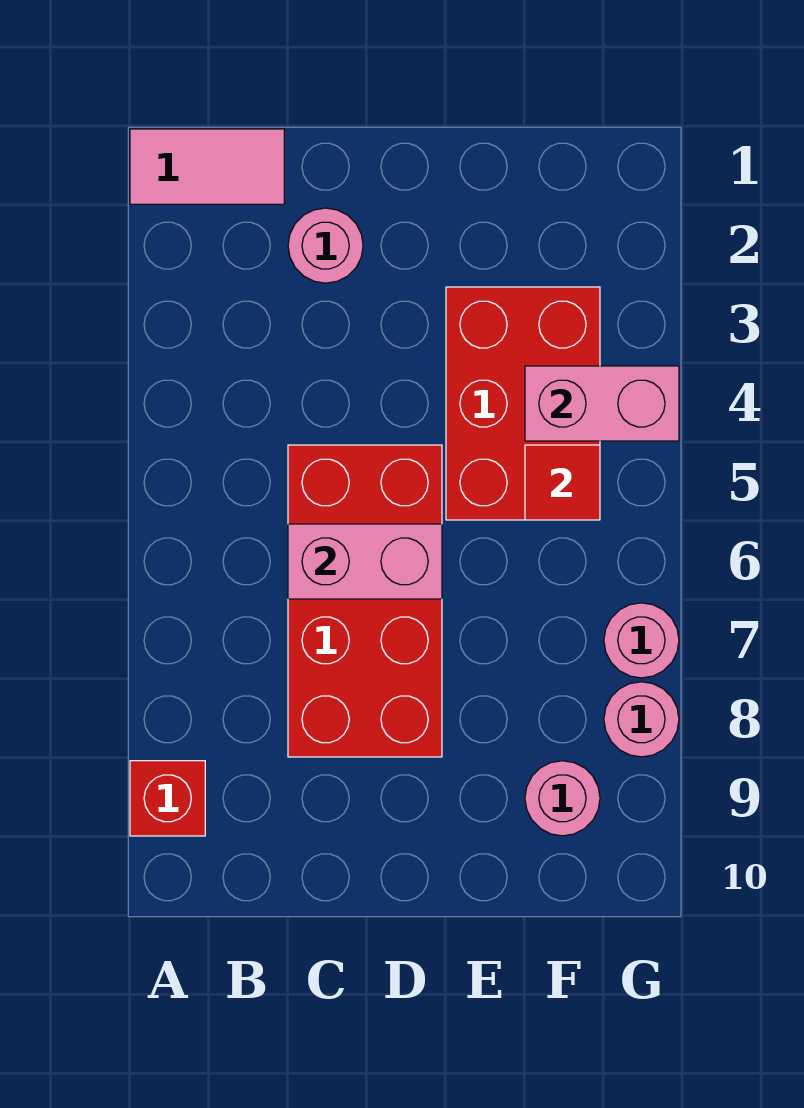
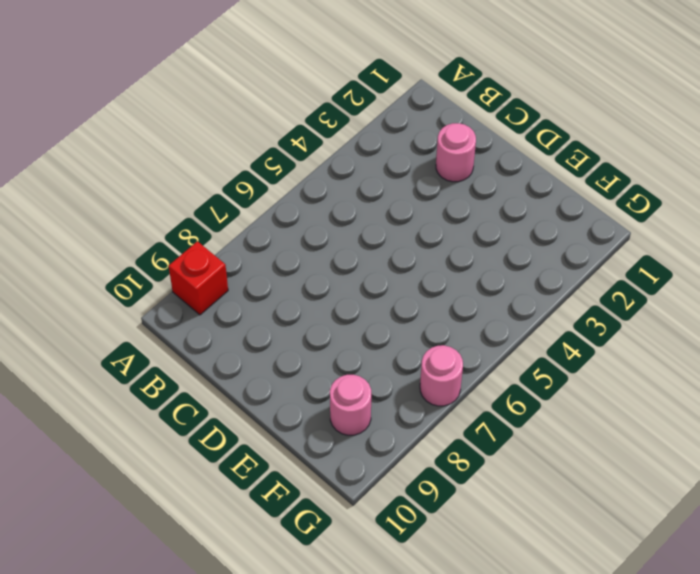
none -> pink 1x2 tile [130,129,284,204]
none -> red 2x4 brick [288,445,442,757]

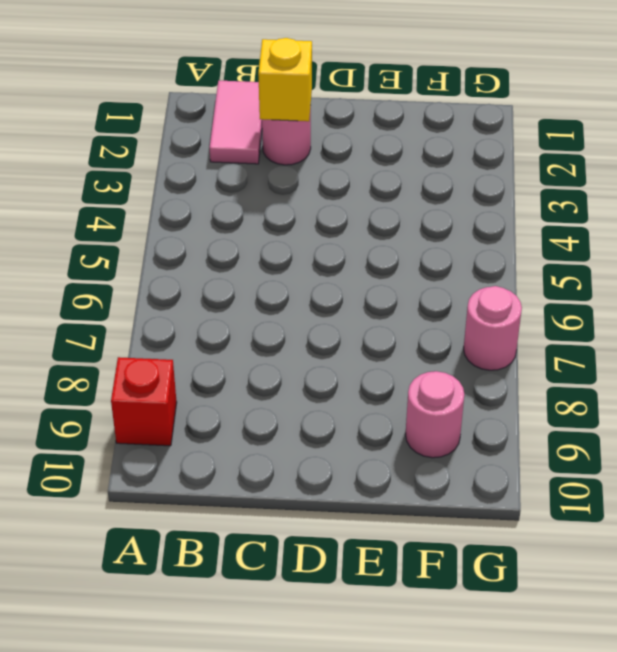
pink 1x2 tile [210,81,262,164] -> pink 1x2 tile turned to [130,129,284,204]
yellow 1x1 brick [258,38,312,121] -> none
none -> red 2x4 brick [288,445,442,757]
none -> red 2x3 brick [446,287,600,520]

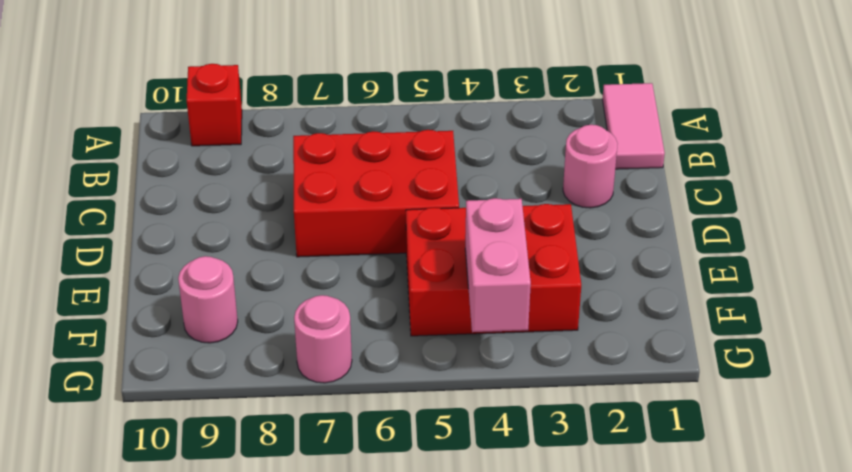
red 2x3 brick [293,130,459,257] -> red 2x4 brick [288,445,442,757]
none -> pink 1x1 round brick [604,682,679,757]
none -> pink 1x2 brick [288,524,442,599]

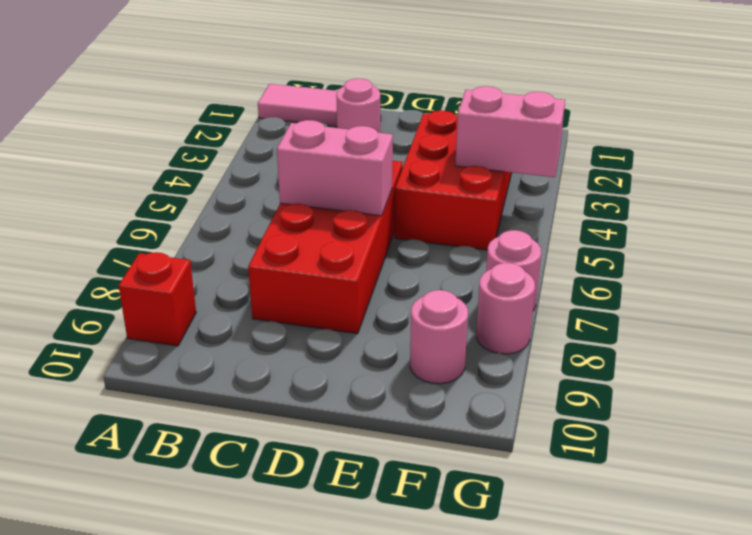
none -> red 1x1 tile [525,445,600,520]

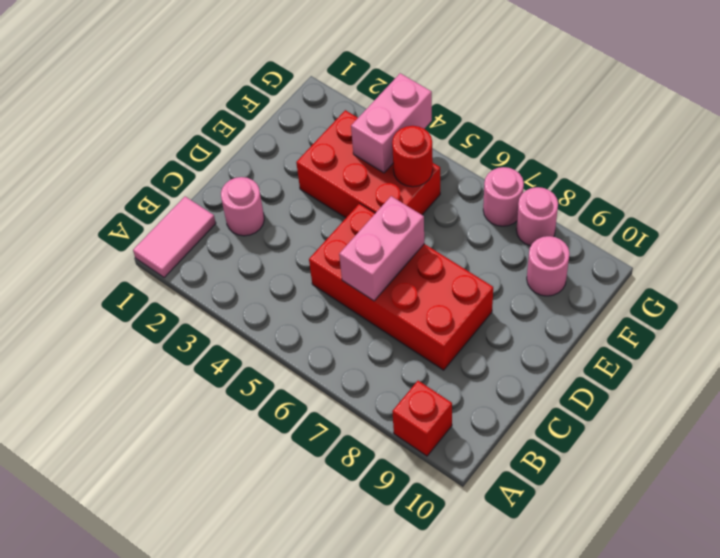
red 1x1 round brick [392,126,433,187] -> red 1x1 tile [525,445,600,520]

